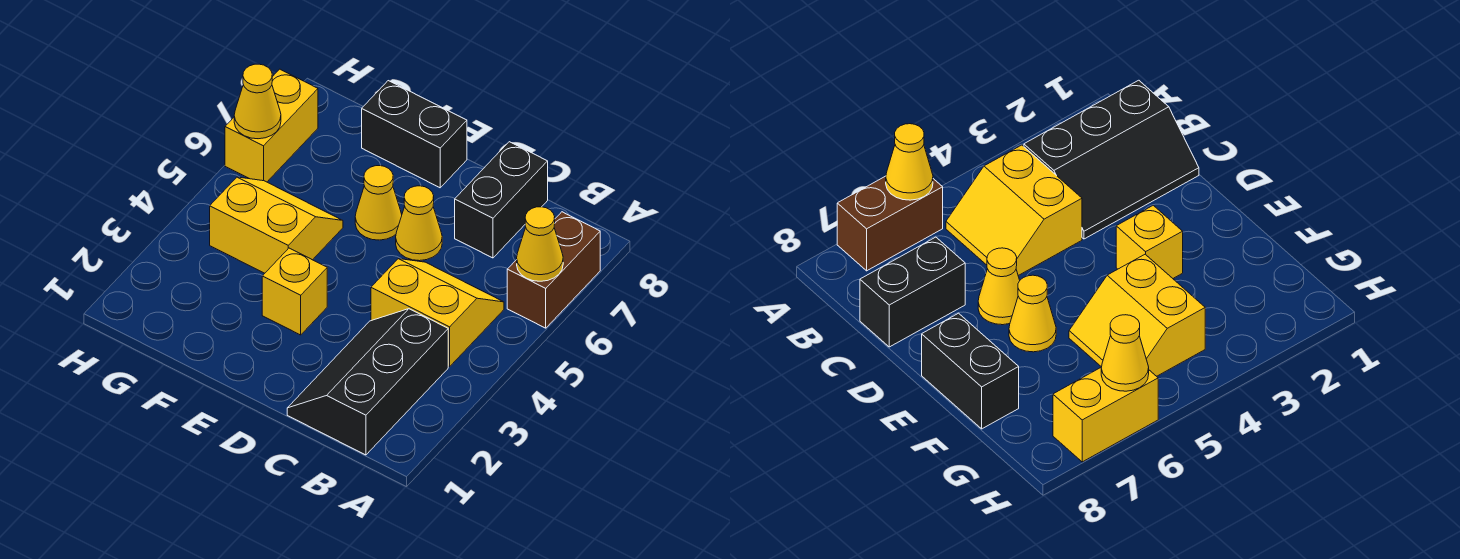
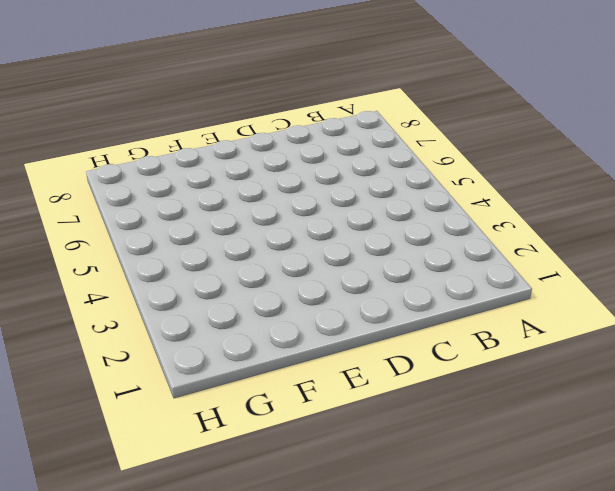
none -> brown 1x2 brick [507,212,600,328]
none -> black 2x3 slope [287,309,448,455]
none -> yellow 2x2 slope [371,259,504,367]

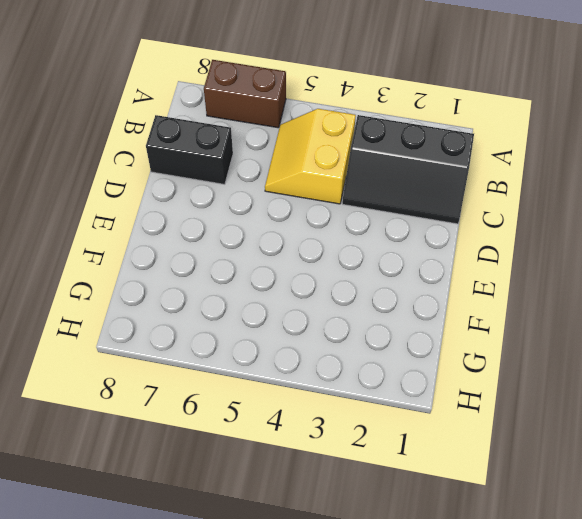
none -> yellow 1x1 cone [396,186,442,261]
none -> yellow 1x1 brick [262,248,327,335]
none -> yellow 1x1 cone [355,166,402,240]

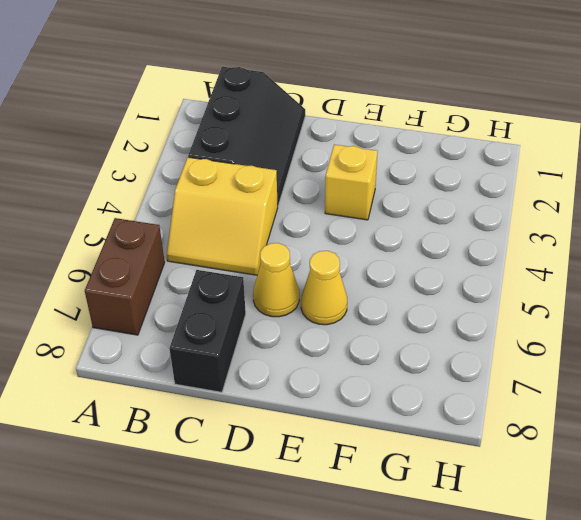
none -> black 1x2 brick [362,81,467,188]
none -> yellow 2x2 slope [210,177,343,273]
none -> yellow 1x2 brick [225,69,318,182]

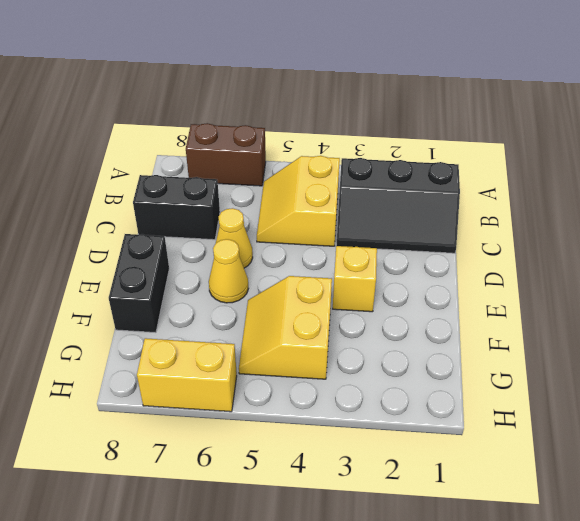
none -> yellow 1x1 cone [517,207,563,281]
none -> yellow 1x1 cone [234,64,281,139]

